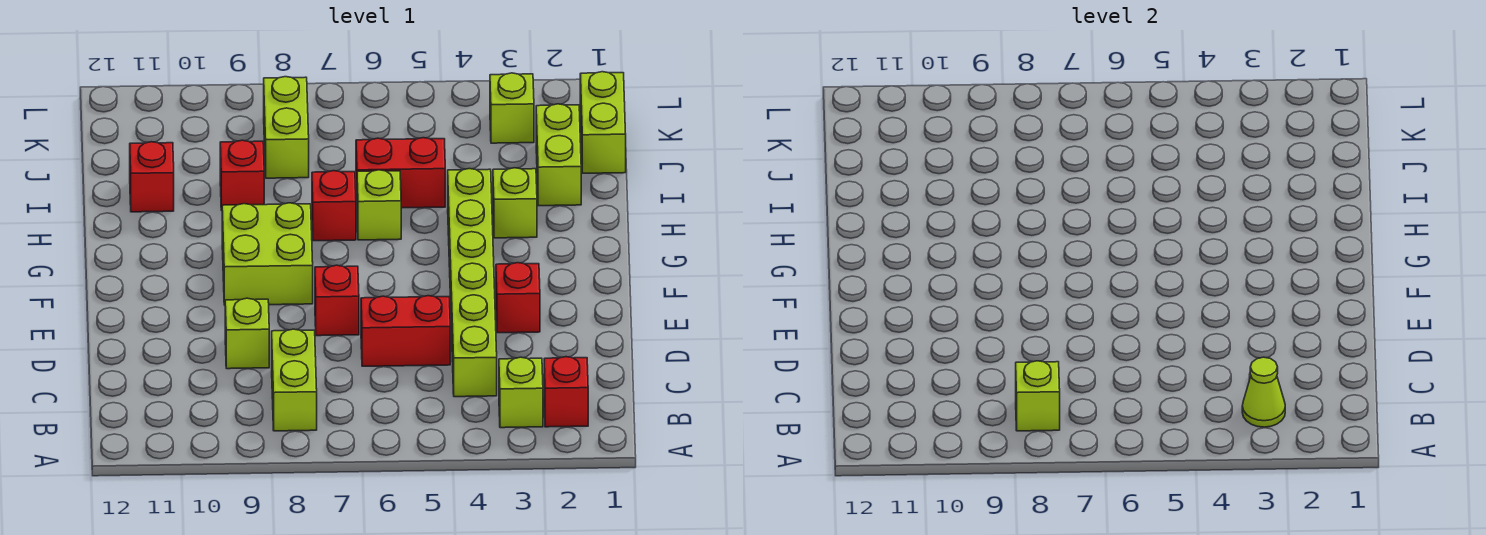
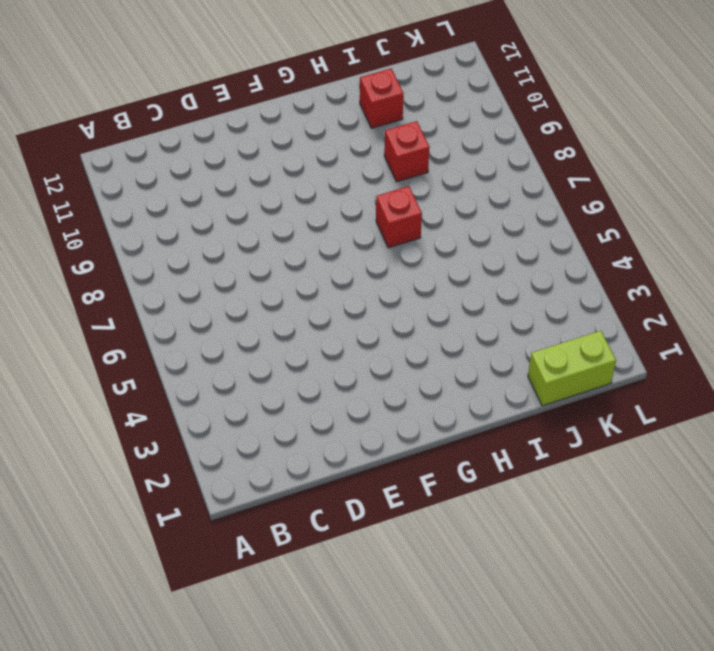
none -> red 1x1 brick [544,357,588,427]
none -> lime 1x1 brick [499,357,543,428]
none -> lime 1x2 brick [272,329,317,431]

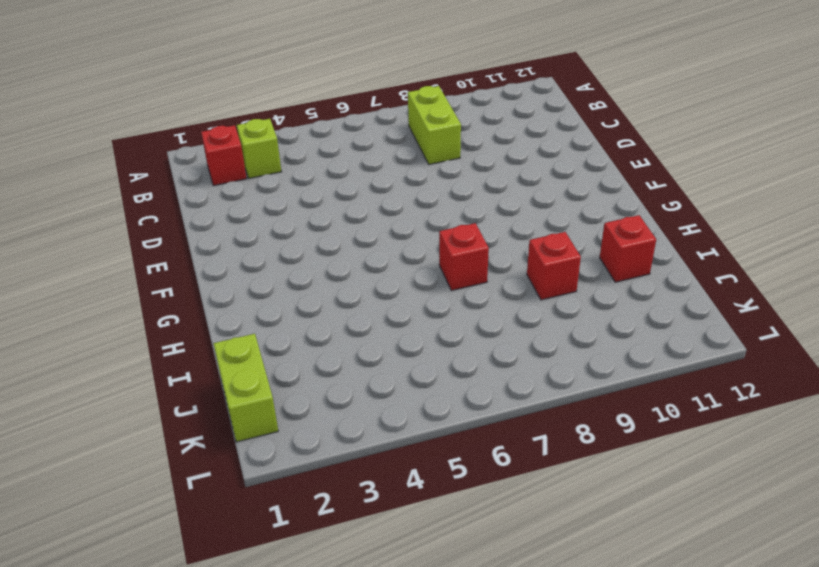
none -> lime 1x6 brick [448,169,497,397]
none -> red 1x2 brick [361,296,450,366]
none -> lime 1x1 brick [225,298,269,369]

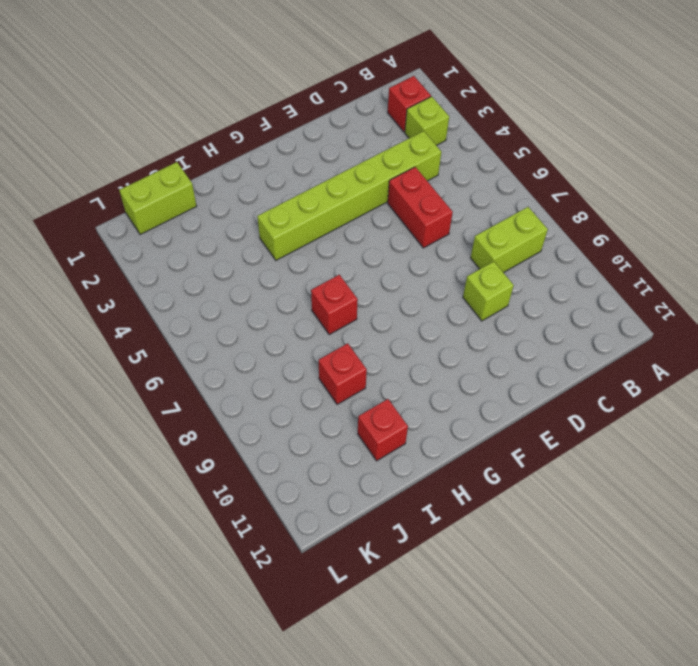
none -> red 1x1 brick [496,263,540,333]
none -> red 1x1 brick [315,265,359,336]
none -> lime 2x2 brick [222,203,313,305]

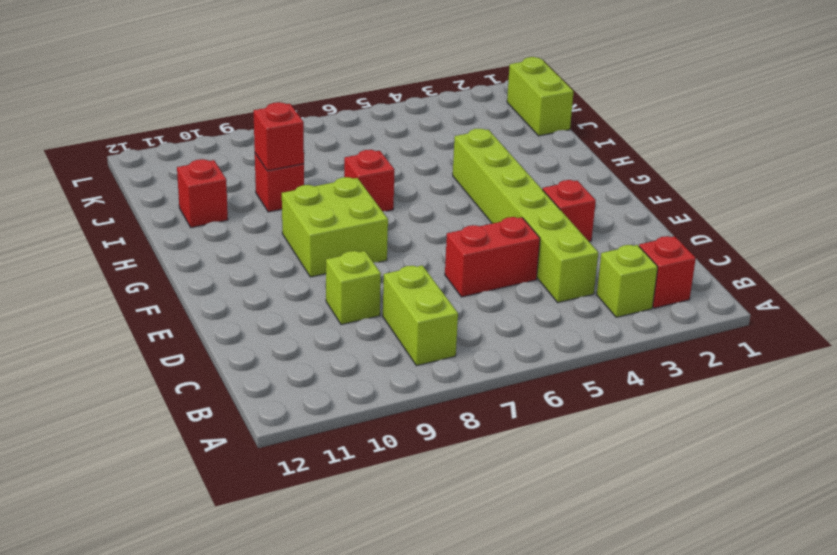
red 1x1 brick [254,102,304,171] -> red 1x1 brick moved to [315,265,359,336]
none -> lime 1x1 brick [493,168,537,238]
none -> lime 1x1 brick [357,170,401,240]
none -> lime 1x2 brick [536,104,581,206]

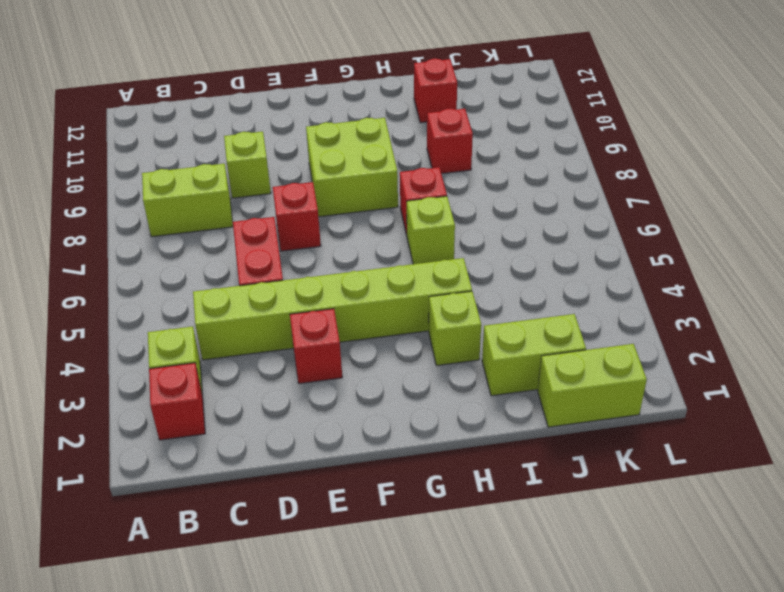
none -> red 1x2 brick [356,138,445,208]
none -> lime 1x2 brick [264,77,309,178]
none -> lime 1x1 brick [490,73,534,143]

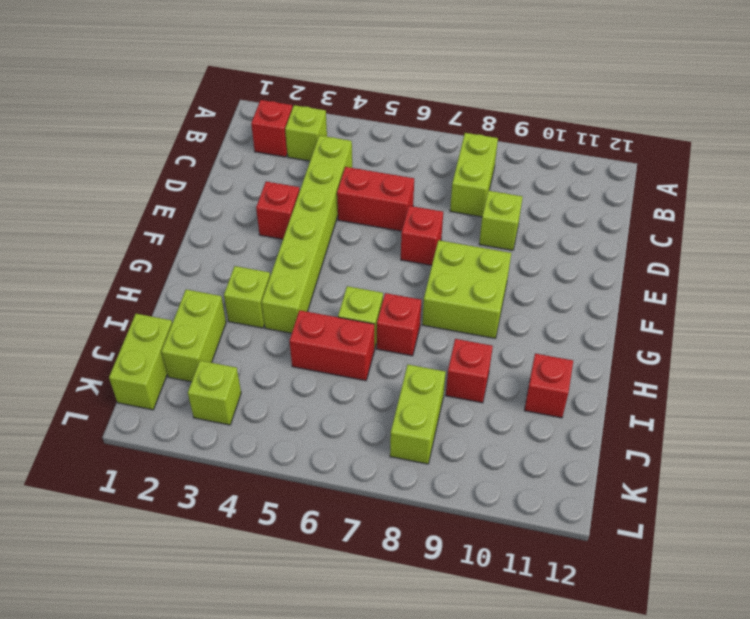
none -> lime 1x1 cone [1242,357,1285,427]
none -> lime 1x1 brick [1016,361,1060,431]

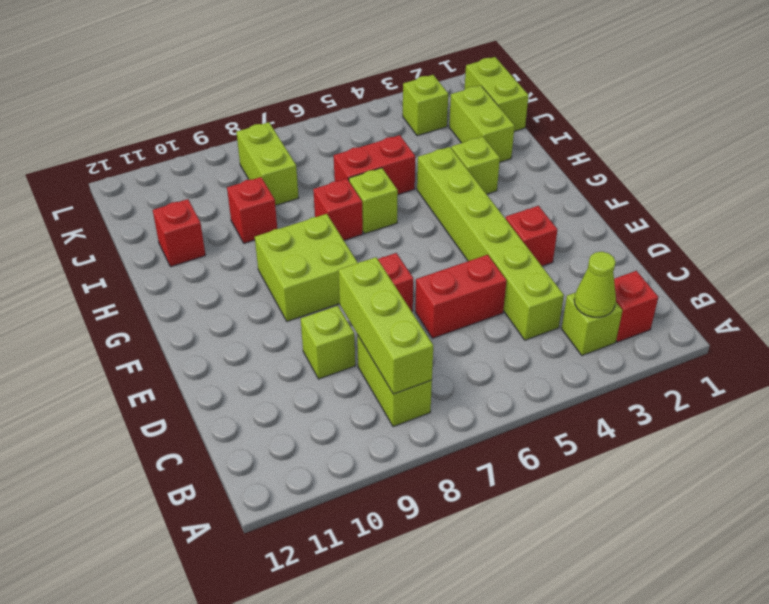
lime 1x3 brick [338,257,433,394] -> lime 1x1 brick [1016,361,1060,431]

